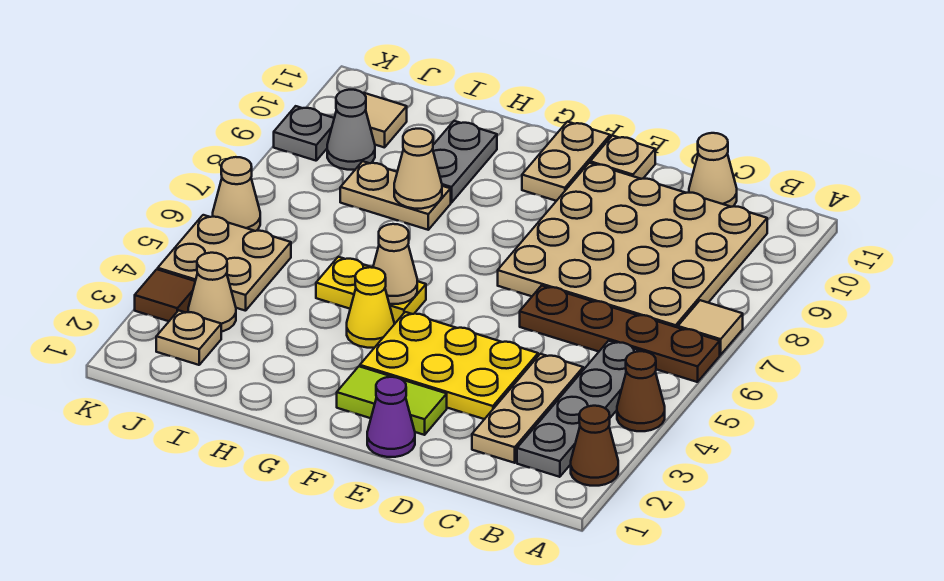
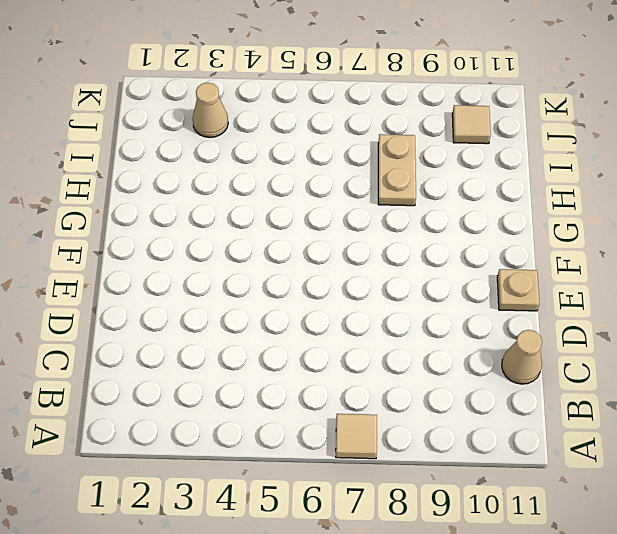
none -> brown 1x1 cone [571,406,618,486]
none -> brown 1x1 cone [617,351,665,431]
none -> brown 1x4 plate [520,286,720,382]

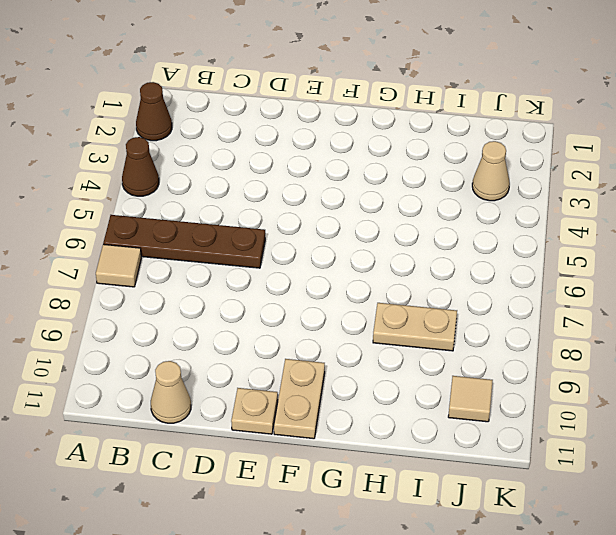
none -> grey 1x4 plate [517,341,641,477]
none -> tan 4x4 plate [498,163,767,328]
none -> tan 1x3 plate [472,354,583,463]

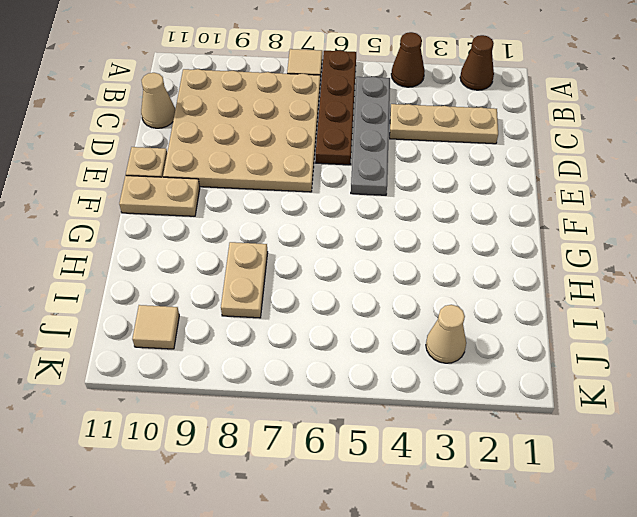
grey 1x4 plate [351,77,390,195] -> grey 1x4 plate turned to [517,341,641,477]
none -> yellow 2x3 plate [360,312,538,419]
none -> purple 1x1 cone [367,377,415,457]
none -> lime 1x2 tile [337,366,447,435]

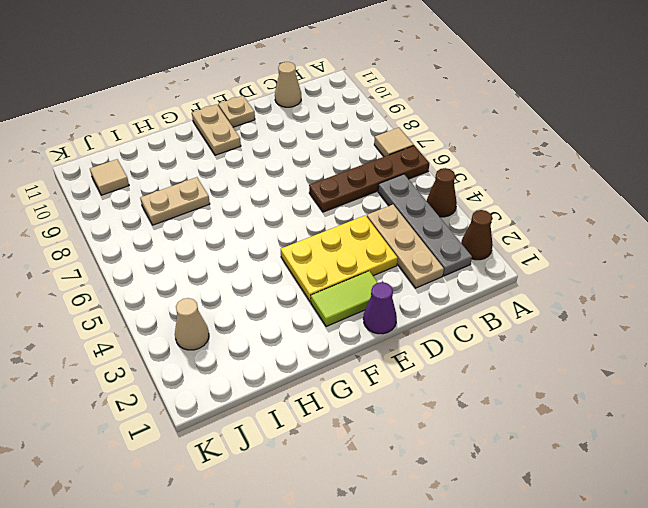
none -> tan 4x4 plate [498,163,767,328]
none -> yellow 1x1 cone [347,267,394,348]
none -> yellow 1x2 plate [316,257,426,323]

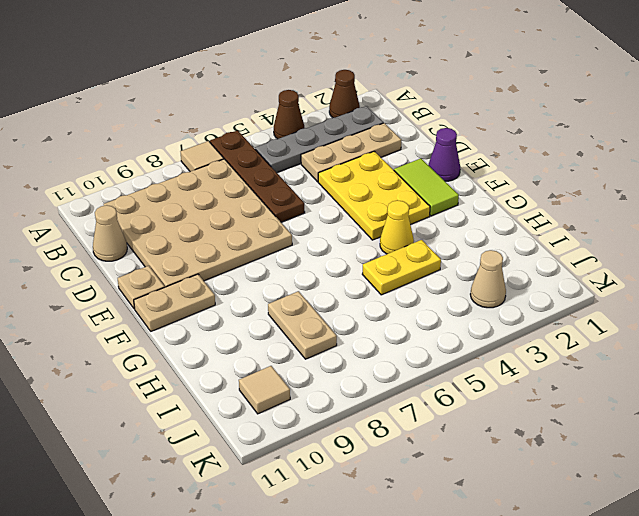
yellow 1x2 plate [362,240,441,295] -> yellow 1x2 plate turned to [316,257,426,323]
none -> grey 1x2 plate [433,121,497,203]
none -> tan 1x1 plate [156,310,221,365]
none -> tan 2x2 plate [158,215,291,311]

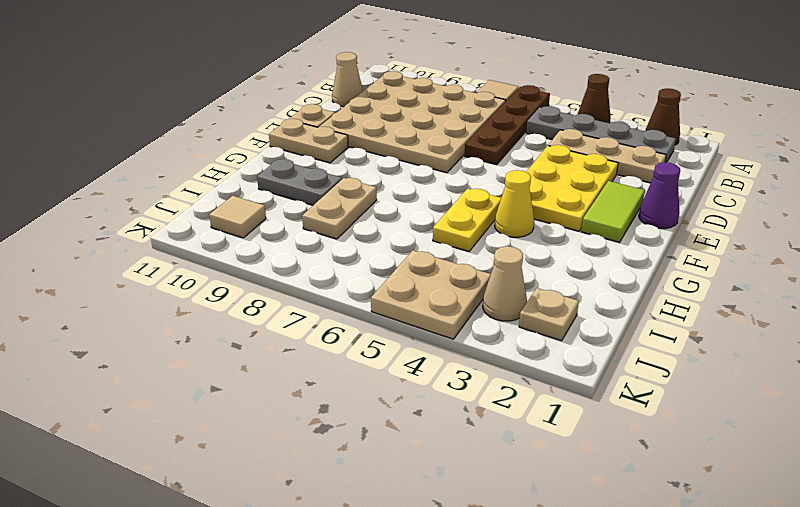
none -> grey 1x1 cone [327,90,375,170]
none -> brown 1x1 tile [135,269,195,321]
none -> tan 1x1 cone [213,157,260,231]

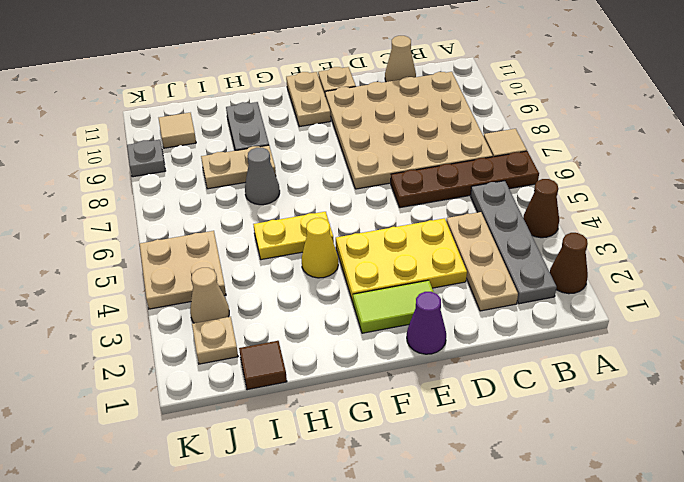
grey 1x1 cone [245,148,280,205] -> grey 1x1 cone moved to [327,90,375,170]
brown 1x1 tile [239,341,287,390] -> brown 1x1 tile moved to [135,269,195,321]
none -> tan 1x1 cone [213,157,260,231]
none -> tan 1x1 cone [373,224,417,304]
none -> tan 1x1 cone [394,129,442,209]

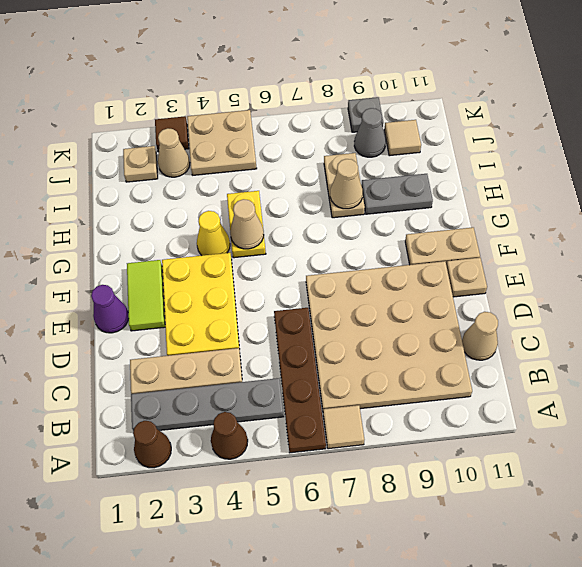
none -> tan 1x1 cone [213,157,260,231]

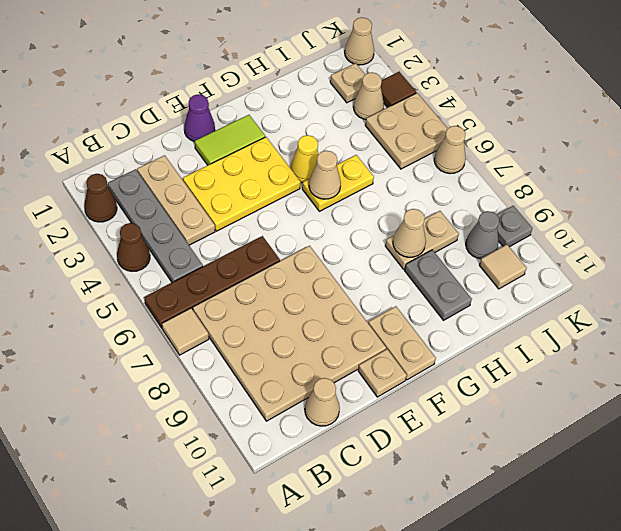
tan 1x1 cone [345,18,374,65] -> none

